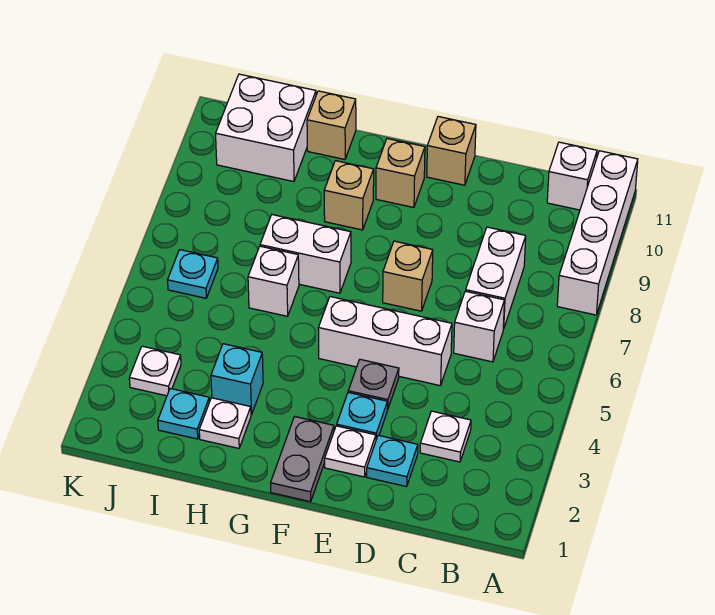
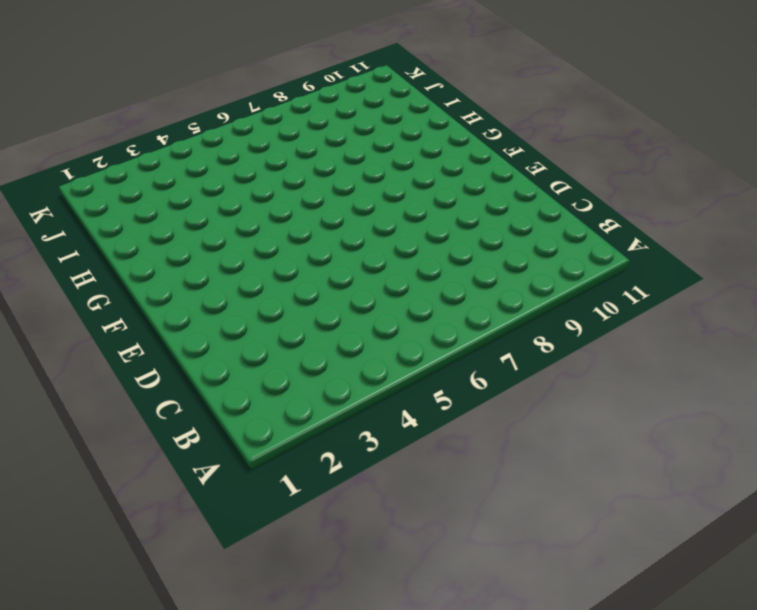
none -> white 1x4 brick [557,151,638,315]
none -> white 1x1 brick [547,142,597,210]
none -> white 1x1 plate [420,411,471,462]

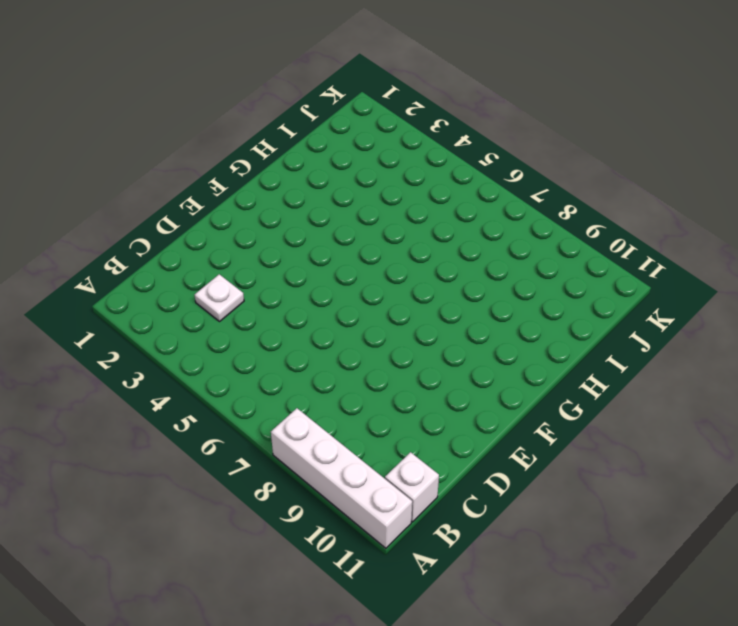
none -> white 1x1 brick [454,291,505,362]
none -> white 1x2 brick [466,227,526,329]
none -> cyan 1x1 plate [367,435,418,487]

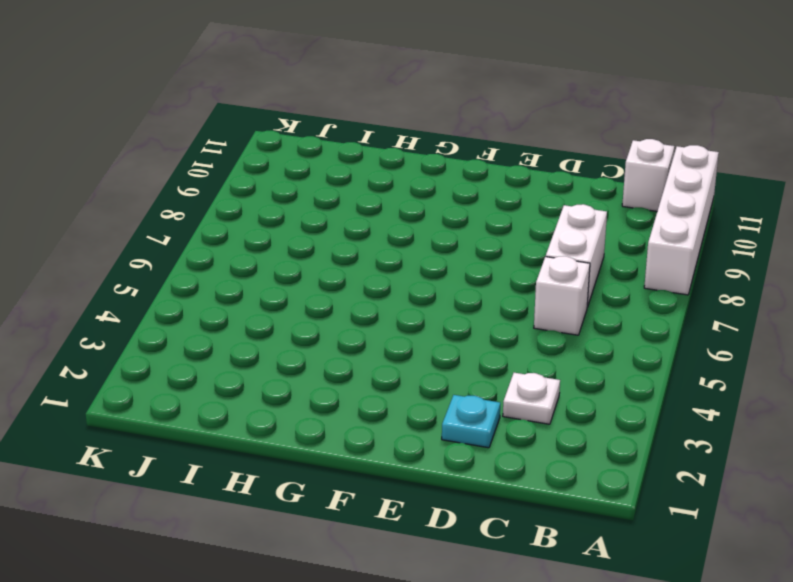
none -> white 1x3 brick [318,297,452,386]
none -> white 1x1 plate [325,426,376,477]
none -> cyan 1x1 plate [337,393,387,439]

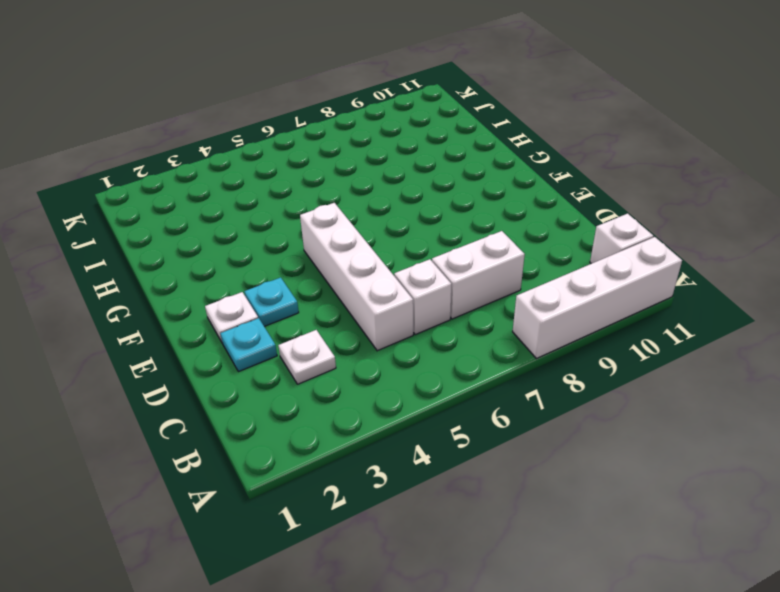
white 1x4 brick [300,203,413,351] -> white 1x3 brick [318,297,452,386]
none -> grey 1x1 plate [348,359,399,410]
none -> tan 1x1 brick [383,241,433,311]
none -> tan 1x1 brick [427,117,476,185]

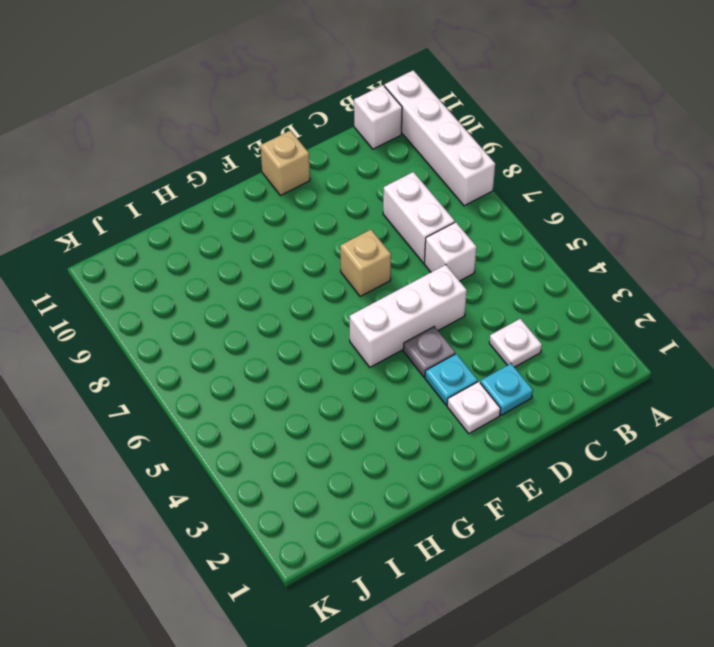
none -> grey 1x2 plate [271,417,334,502]
none -> tan 1x1 brick [376,139,425,208]
none -> white 1x2 brick [260,215,351,293]

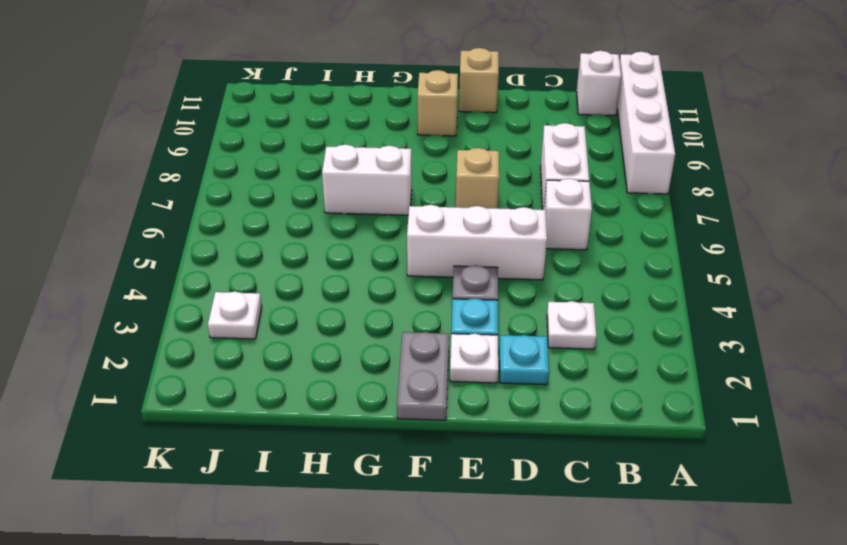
none -> tan 1x1 brick [324,161,374,230]
none -> white 1x1 plate [199,398,251,448]
none -> cyan 1x1 brick [211,344,263,415]

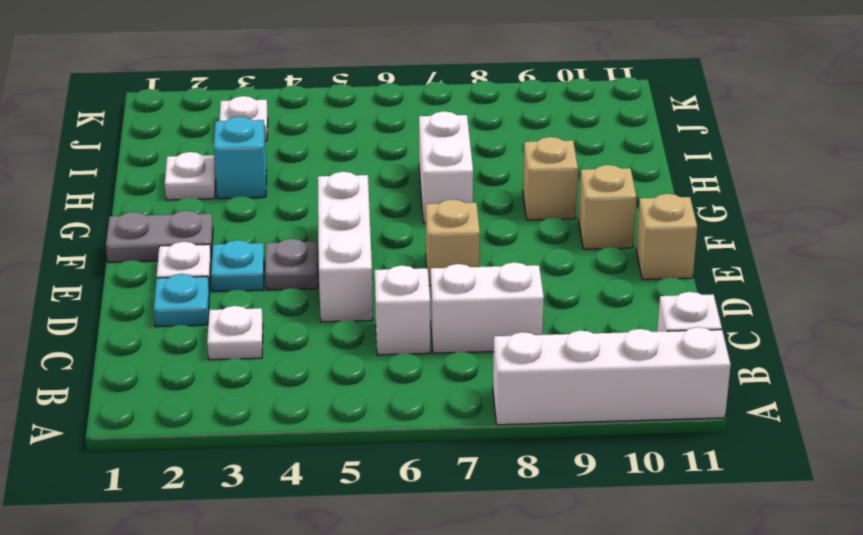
none -> white 1x1 brick [248,246,299,316]
none -> tan 1x1 brick [307,91,356,159]
none -> cyan 1x1 plate [158,389,209,439]

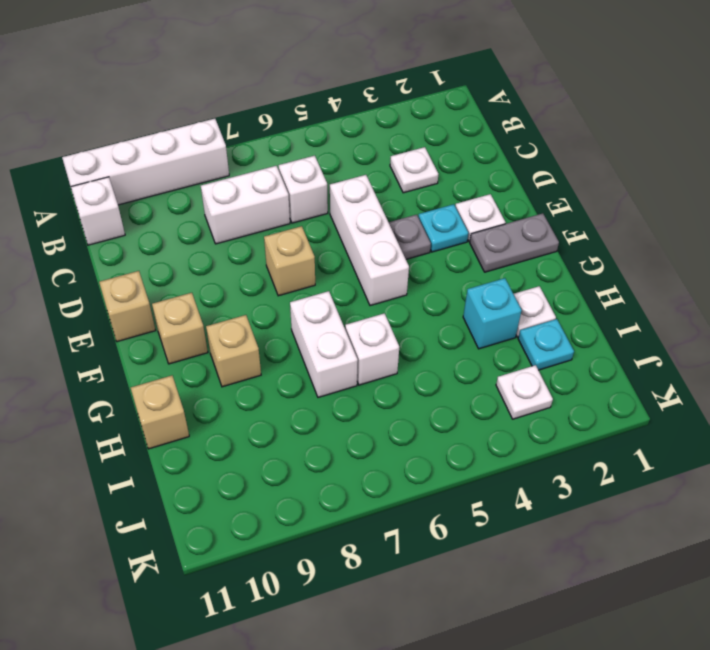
none -> cyan 1x1 plate [367,435,418,487]
none -> white 2x2 brick [216,74,316,182]
none -> cyan 1x1 plate [168,250,218,298]

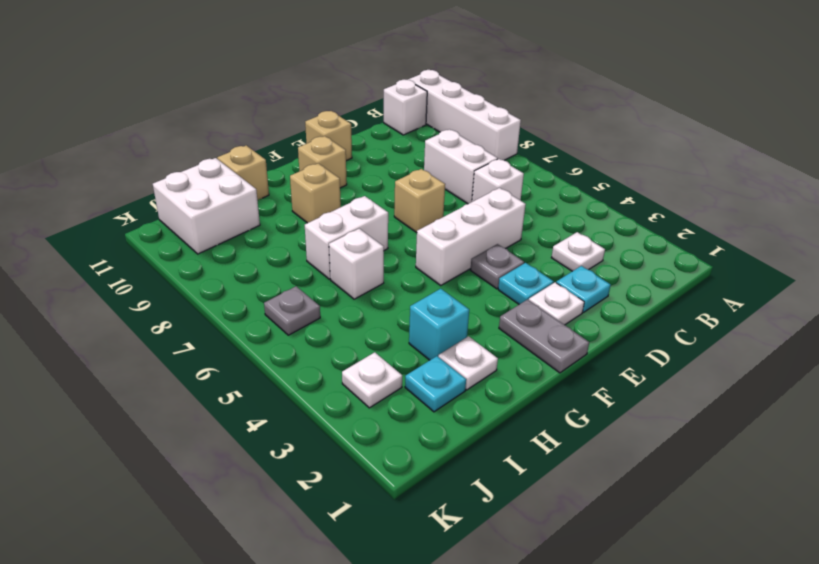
grey 1x1 plate [264,286,320,335] -> cyan 1x1 plate [168,250,218,298]

